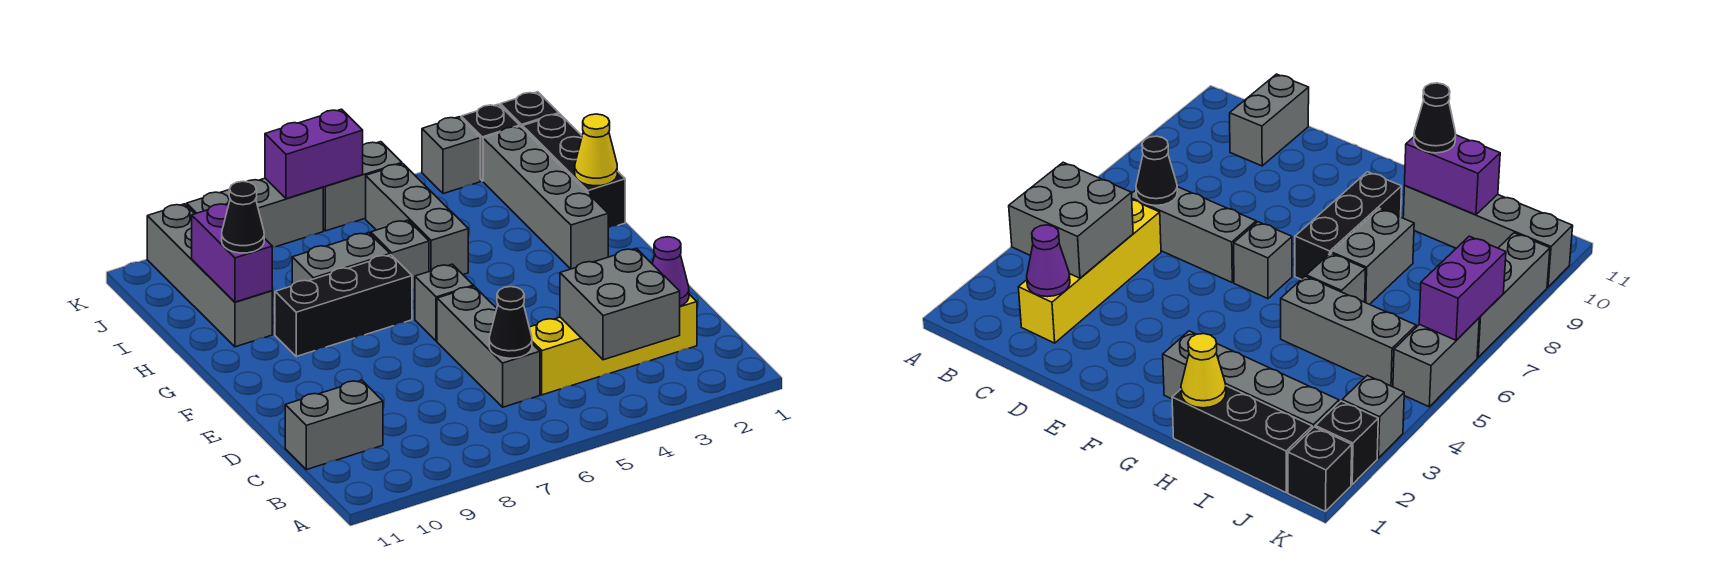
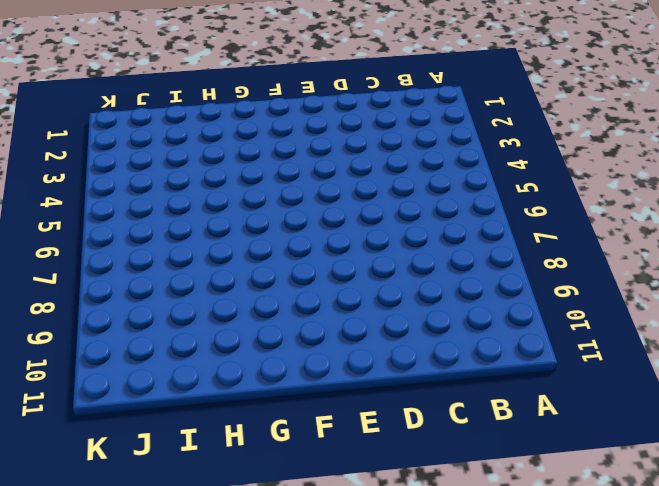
none -> yellow 1x4 brick [529,294,697,395]
none -> grey 1x3 brick [437,286,540,407]
none -> grey 1x2 brick [285,380,383,470]

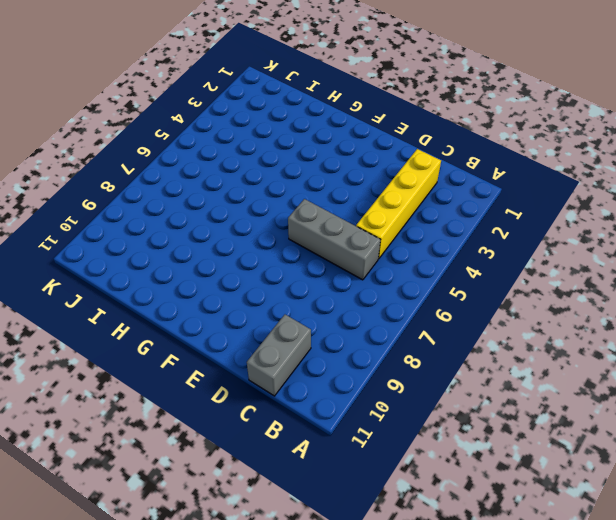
none -> grey 1x1 brick [415,264,473,341]
none -> grey 1x4 brick [483,126,608,269]
none -> black 1x3 brick [275,255,412,356]

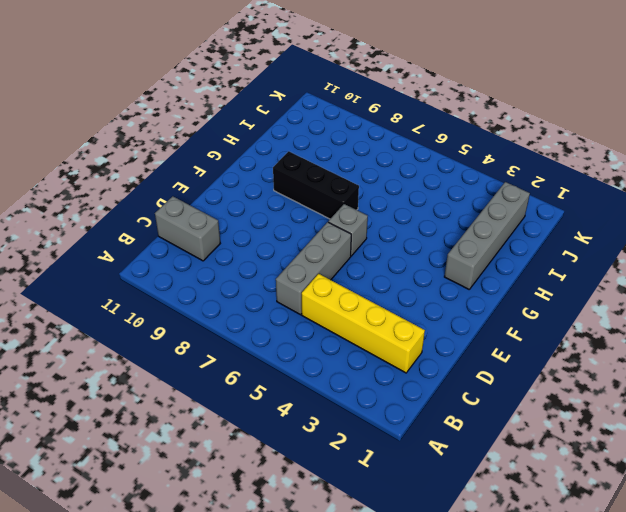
none -> black 1x3 brick [523,114,625,228]
none -> grey 1x3 brick [366,164,468,274]
none -> grey 1x1 brick [371,220,429,290]

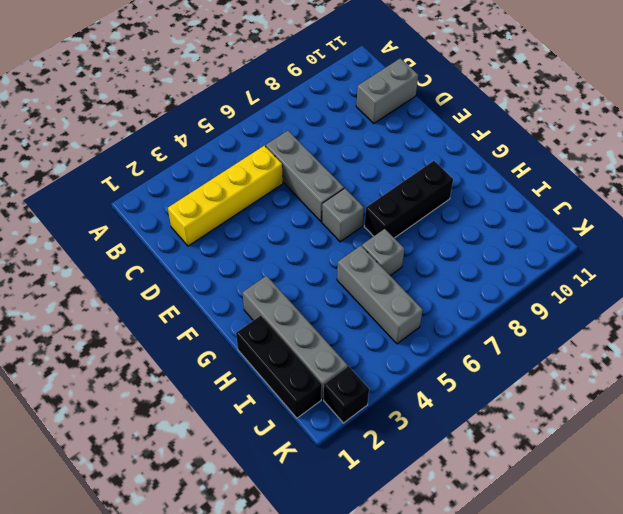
none -> grey 1x2 brick [292,233,390,284]
none -> grey 1x4 brick [147,204,272,347]
none -> black 1x1 brick [500,92,559,128]

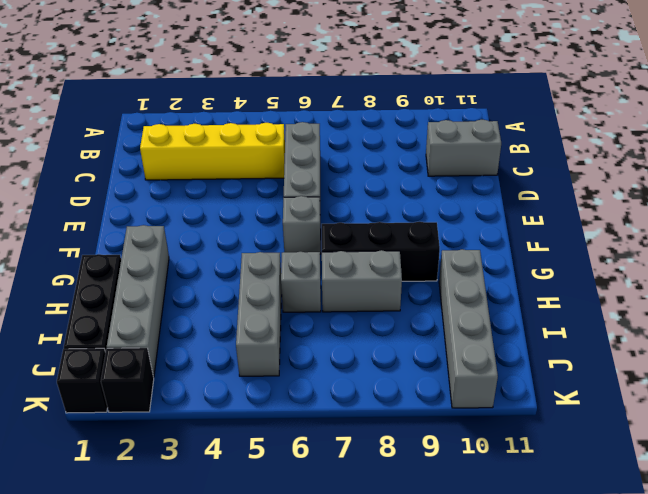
none -> grey 1x1 brick [422,117,480,194]
none -> grey 1x2 brick [323,142,402,231]
none -> grey 1x3 brick [187,178,323,247]

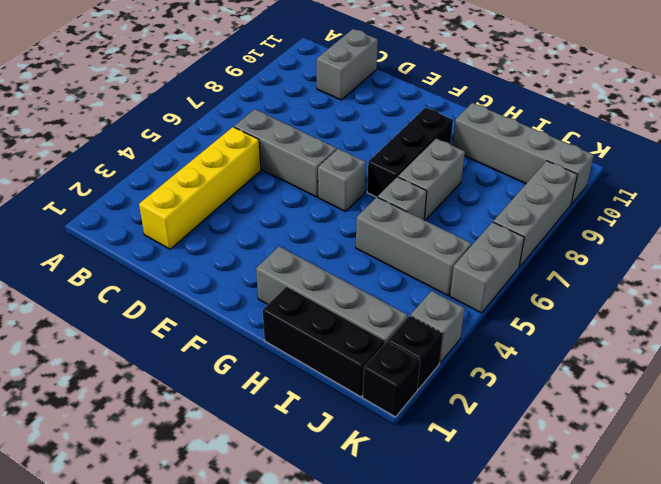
none -> grey 2x2 brick [560,248,680,360]
none -> purple 1x1 cone [652,237,689,306]
none -> black 1x1 cone [489,287,532,358]

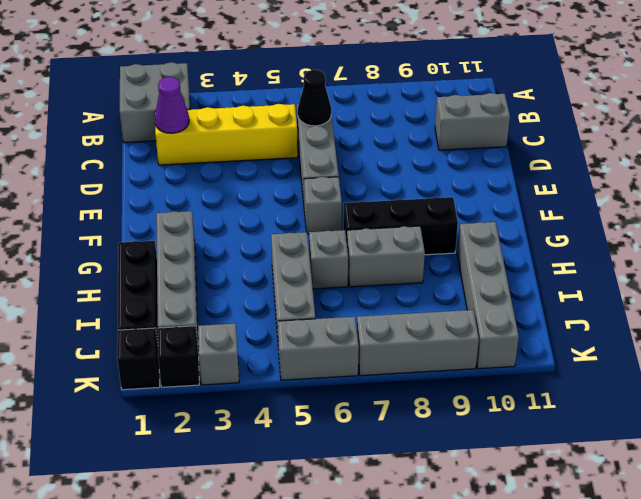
grey 2x2 brick [120,62,190,143] -> grey 2x2 brick moved to [560,248,680,360]
none -> yellow 1x1 cone [575,114,617,186]
none -> purple 1x2 brick [192,203,272,302]
none -> purple 1x2 brick [265,109,363,199]

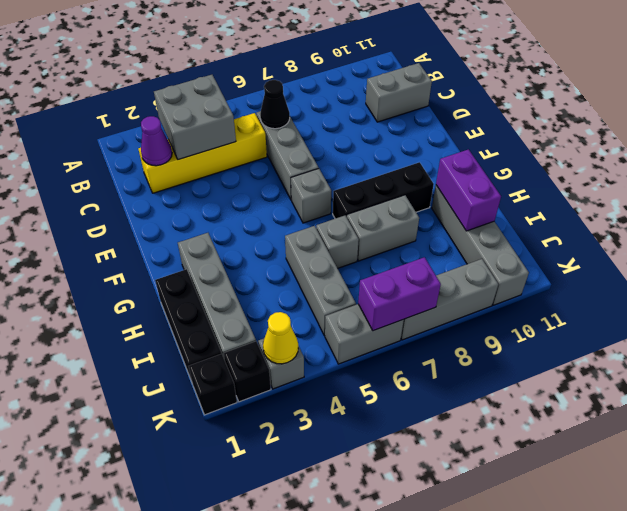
yellow 1x1 cone [263,312,298,364] -> yellow 1x1 cone moved to [575,114,617,186]
none -> black 1x1 cone [222,181,264,253]

